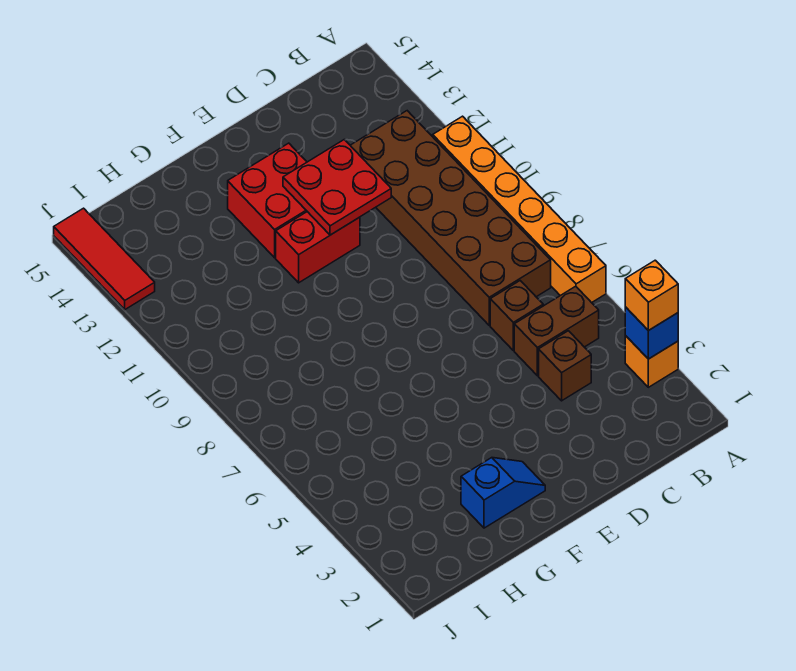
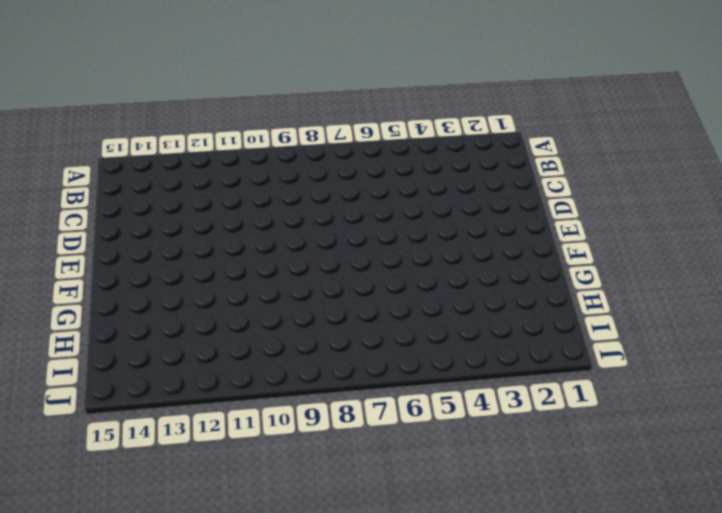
none -> orange 1x1 brick [625,336,678,387]
none -> orange 1x6 brick [433,116,606,303]
none -> brown 1x2 brick [514,286,599,376]

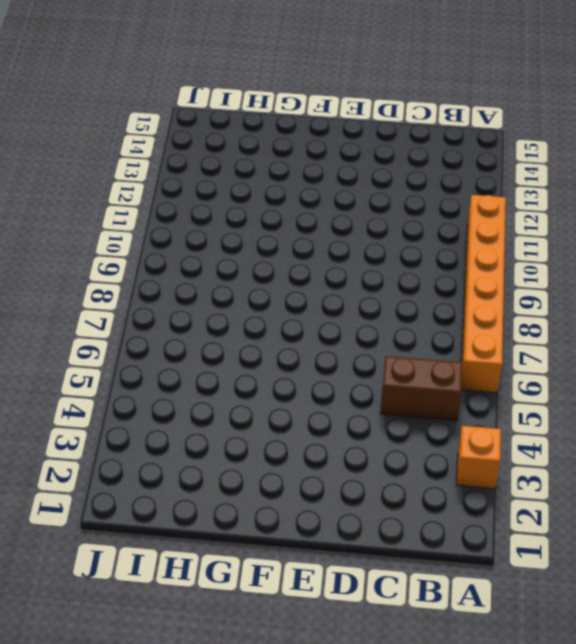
none -> brown 2x6 brick [350,111,551,325]
none -> brown 1x1 brick [539,331,591,401]
none -> brown 1x1 brick [490,281,543,350]

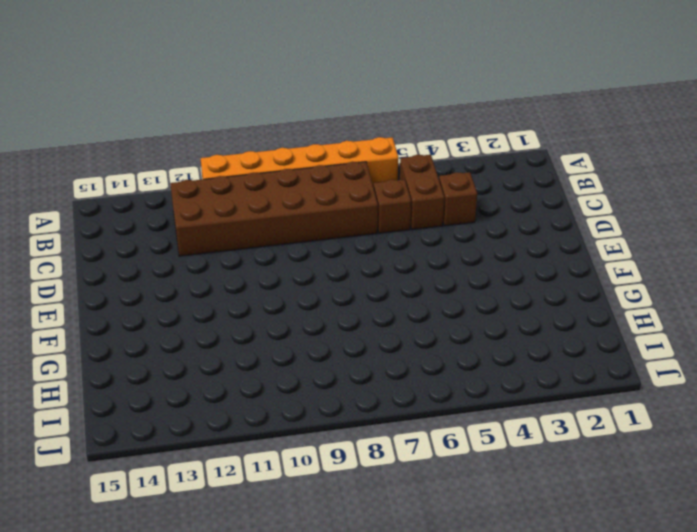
none -> orange 1x1 brick [625,336,678,387]
none -> red 1x2 brick [276,212,360,283]
none -> red 2x2 brick [228,143,307,258]

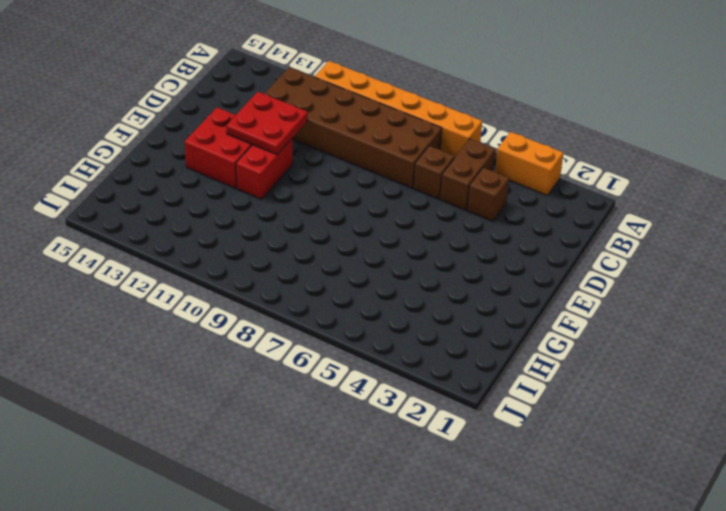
orange 1x2 brick [495,132,563,196] -> orange 1x1 brick [625,336,678,387]
none -> blue 1x2 slope [461,458,545,528]
none -> red 1x3 tile [54,208,155,310]
none -> blue 1x1 brick [625,307,678,359]

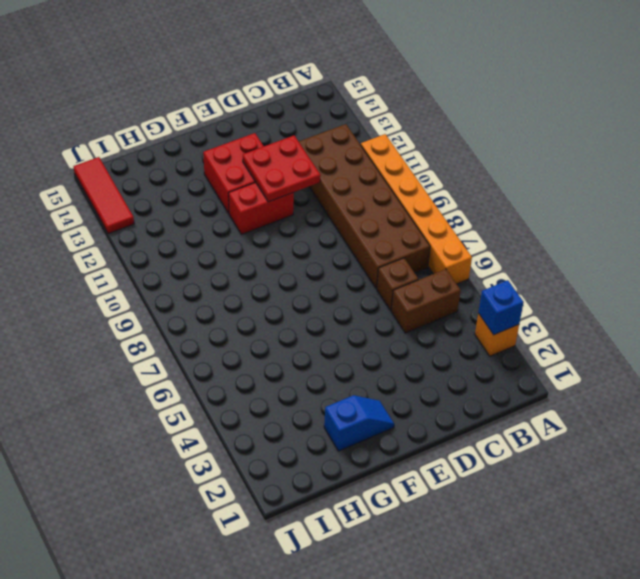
none -> brown 1x1 brick [539,331,591,401]
none -> orange 1x1 brick [625,260,678,331]

